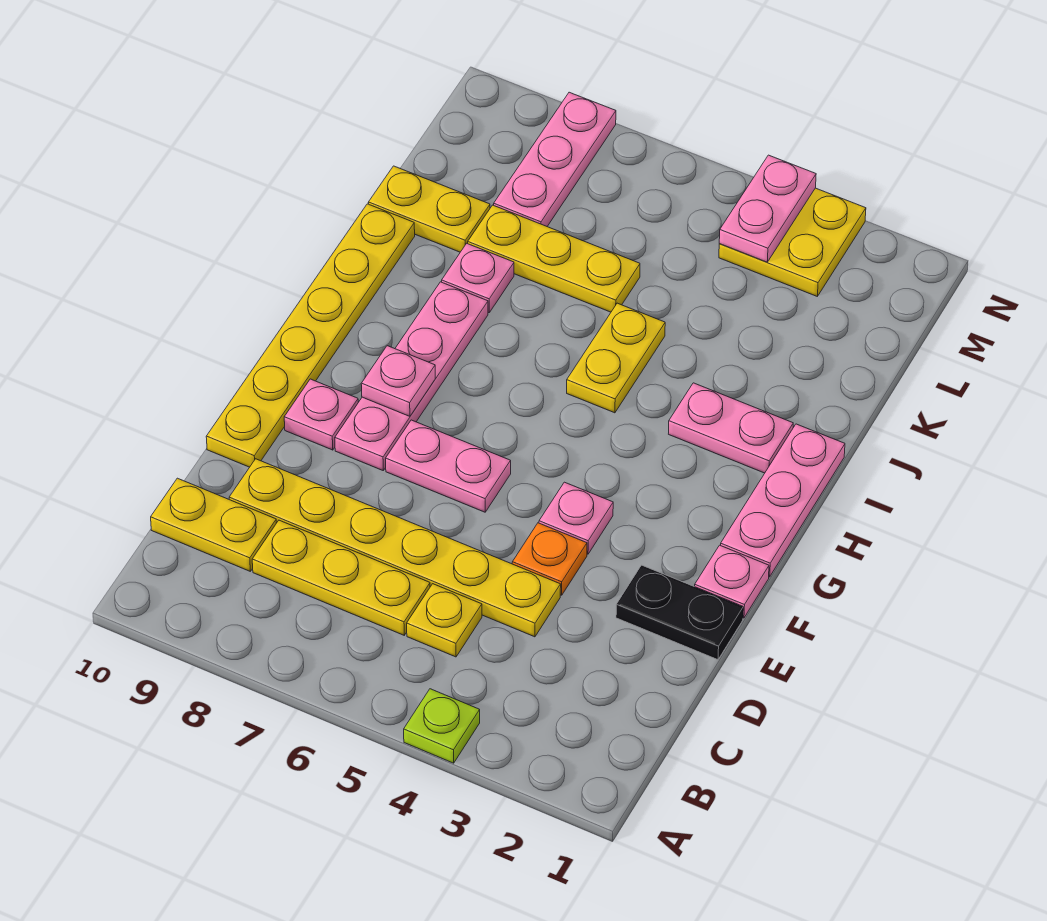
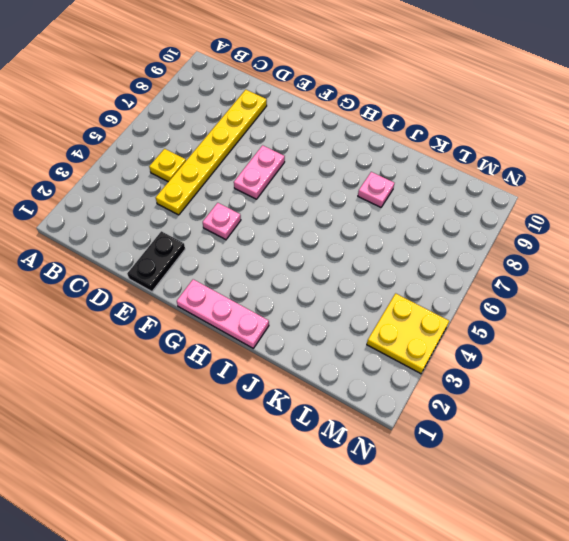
none -> lime 1x1 plate [404,689,480,763]
none -> yellow 1x3 plate [252,520,430,635]
none -> yellow 1x2 plate [151,478,276,571]

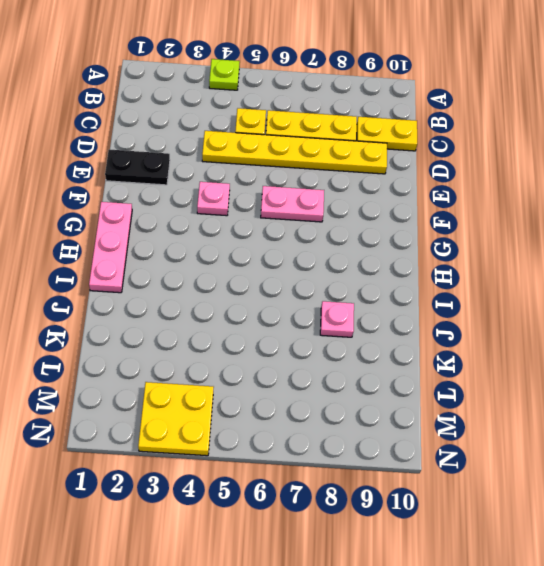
none -> orange 1x1 plate [512,523,587,595]
none -> yellow 1x6 plate [206,204,415,467]
none -> pink 1x1 plate [695,545,769,618]

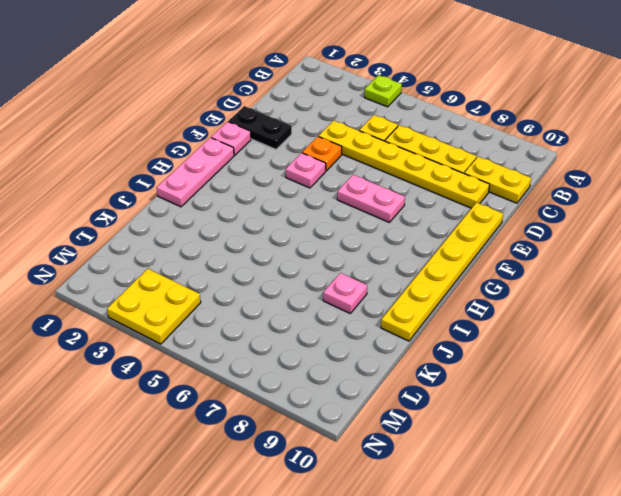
none -> pink 1x4 plate [335,282,488,470]
none -> pink 1x1 plate [284,379,358,450]
none -> pink 1x2 plate [669,383,793,473]

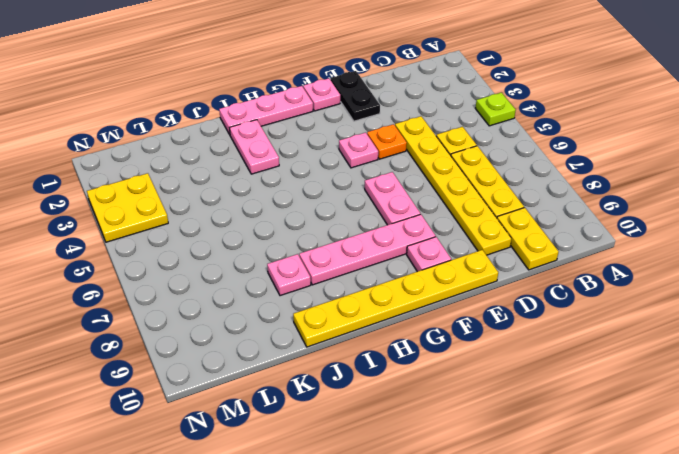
none -> yellow 1x2 plate [567,303,665,413]
none -> yellow 1x3 plate [468,205,640,312]
none -> yellow 1x2 plate [368,166,490,252]

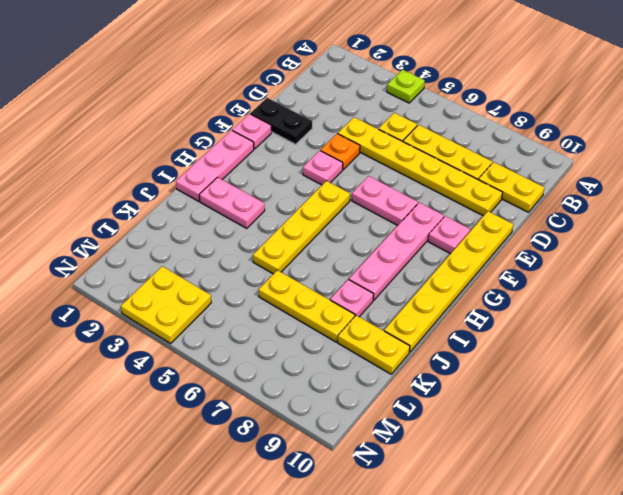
yellow 1x4 plate [253,181,350,274] -> yellow 1x2 plate [567,303,665,413]
none -> pink 1x3 plate [494,92,616,226]
none -> pink 1x1 plate [361,346,435,416]
none -> pink 1x2 plate [719,155,816,262]

